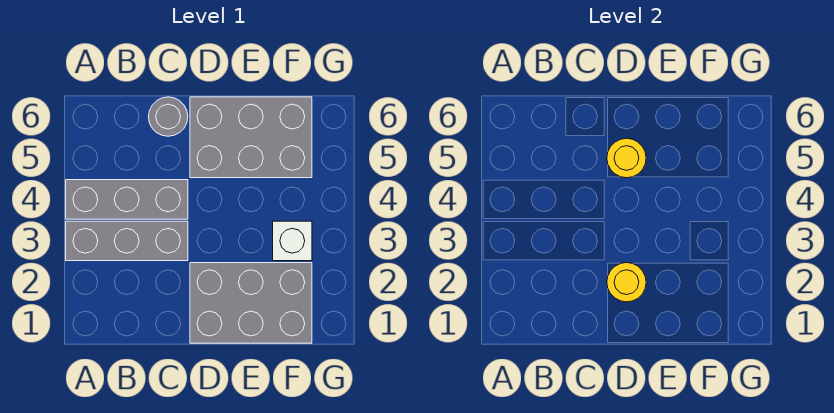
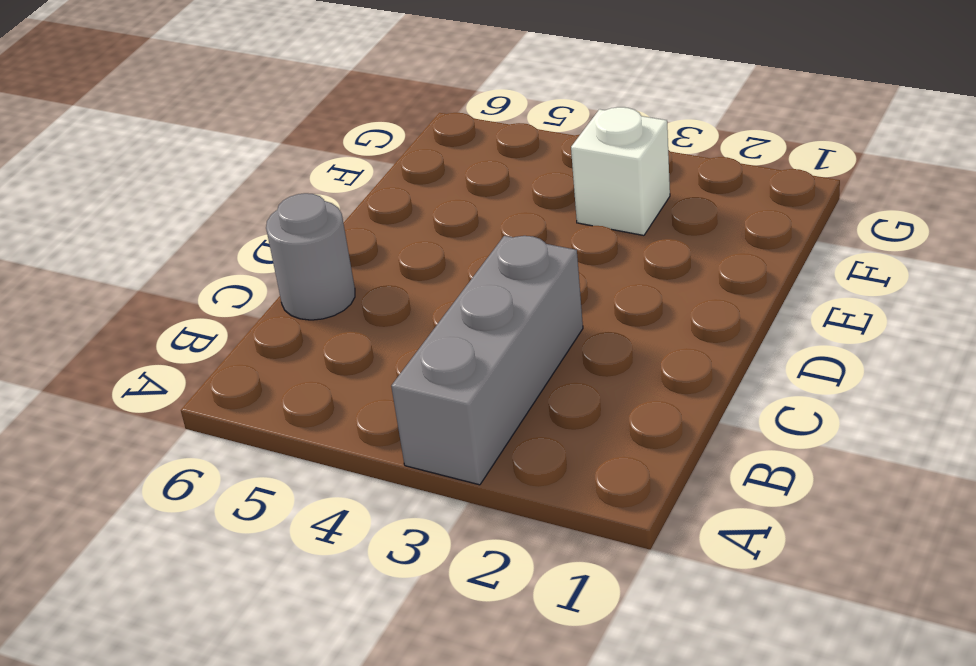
none -> grey 1x3 brick [66,180,188,219]
none -> grey 2x3 brick [190,263,312,343]

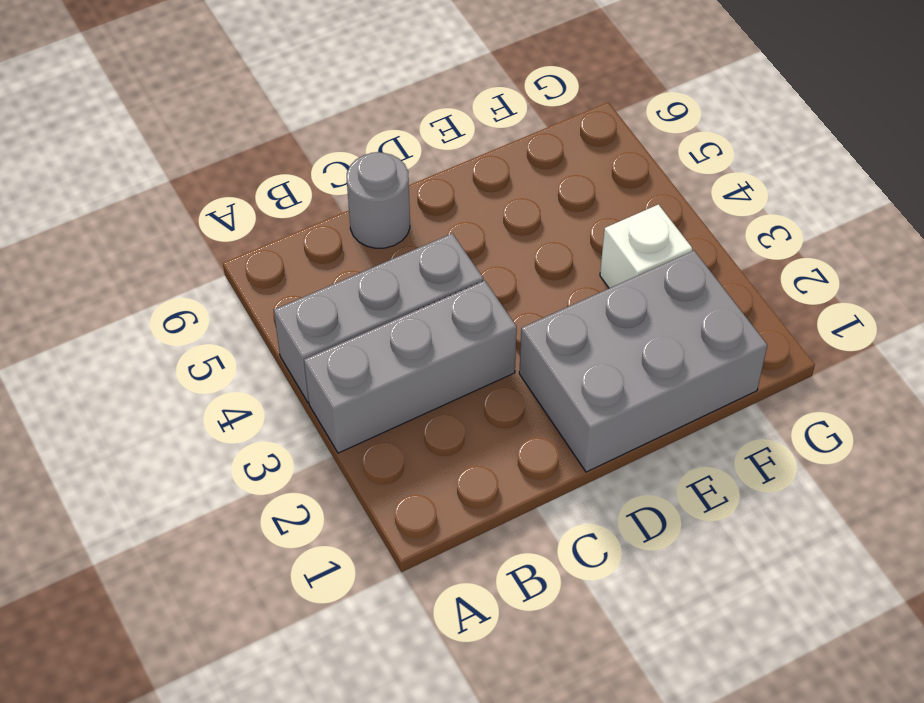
none -> grey 2x3 brick [190,97,312,178]
none -> yellow 1x1 round brick [607,263,646,302]

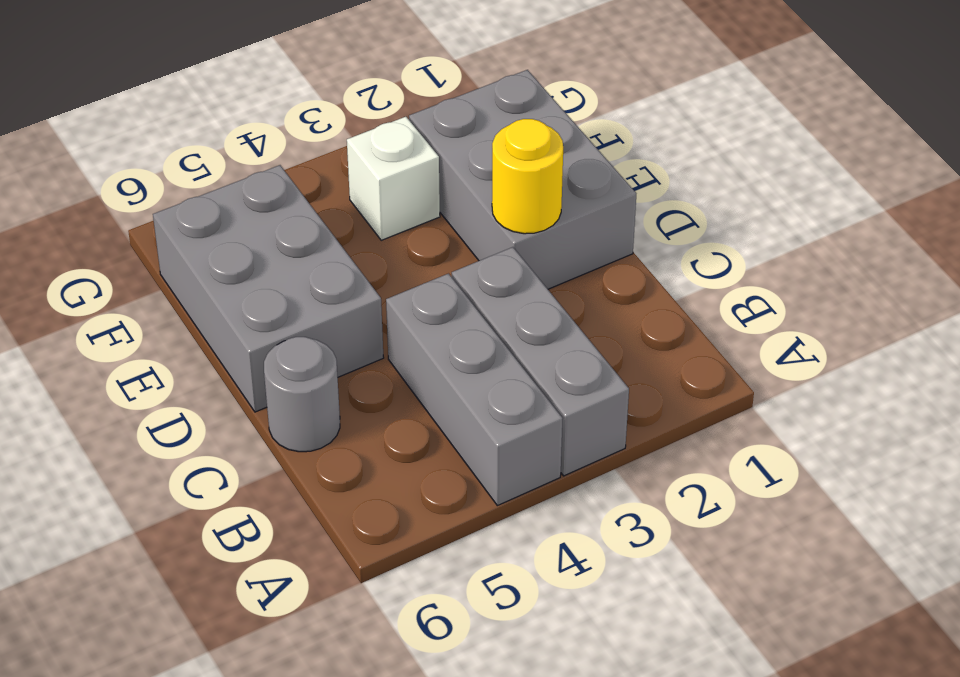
none -> yellow 1x1 round brick [607,138,646,178]

